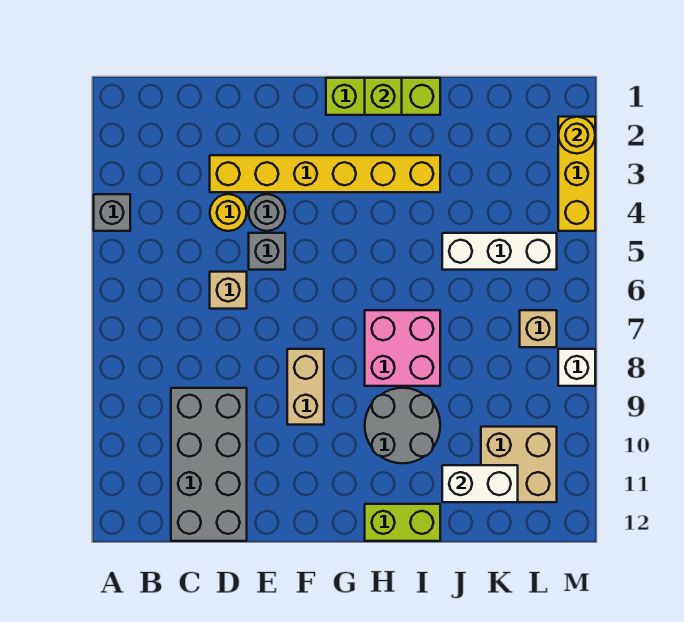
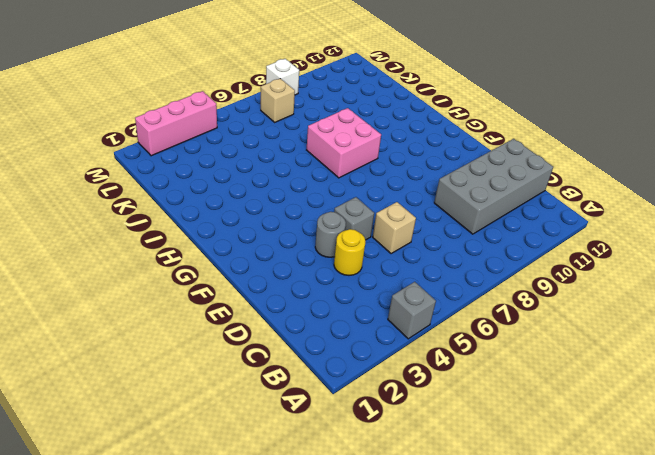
pink 1x3 brick [135,91,217,156] -> yellow 1x3 brick [558,117,595,231]
none -> yellow 1x6 brick [210,155,440,192]
none -> tan 1x2 brick [287,349,324,425]
none -> lime 1x3 brick [326,78,440,115]

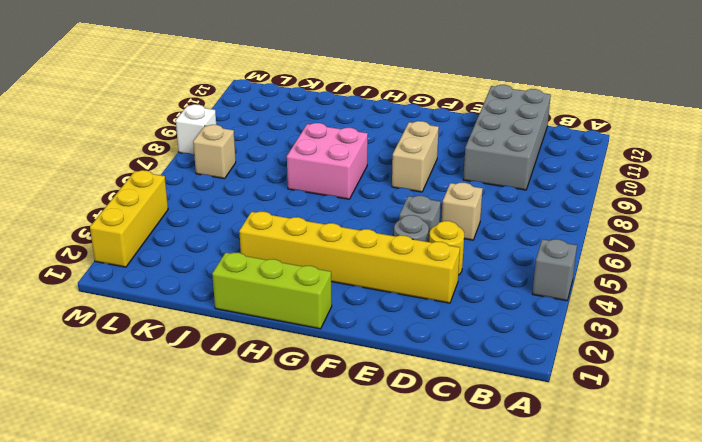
none -> grey 2x2 round brick [365,388,440,463]
none -> lime 1x2 brick [365,504,440,541]
none -> white 1x3 brick [442,233,557,270]

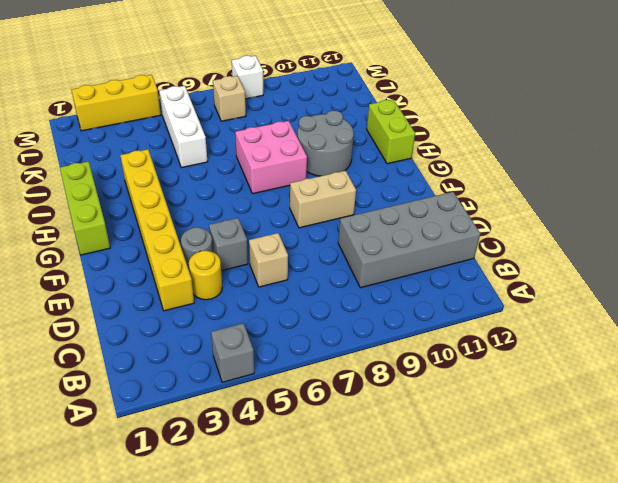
none -> tan 2x2 brick [481,427,557,502]
none -> lime 1x1 brick [365,78,402,115]
none -> white 1x2 brick [442,465,518,502]

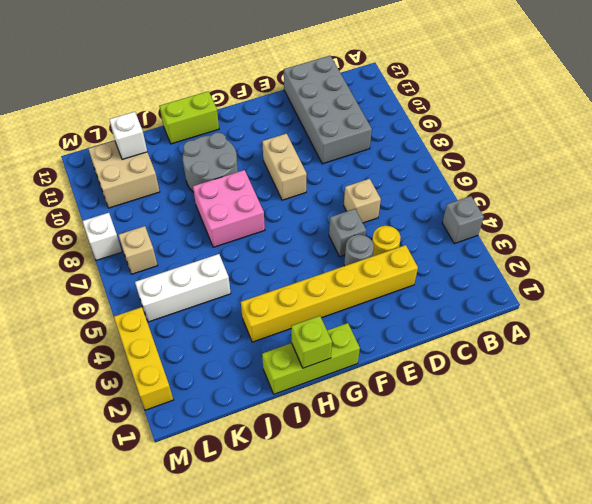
white 1x1 brick [109,112,147,160] -> white 1x2 brick [442,465,518,502]
none -> yellow 1x1 round brick [558,117,595,154]

